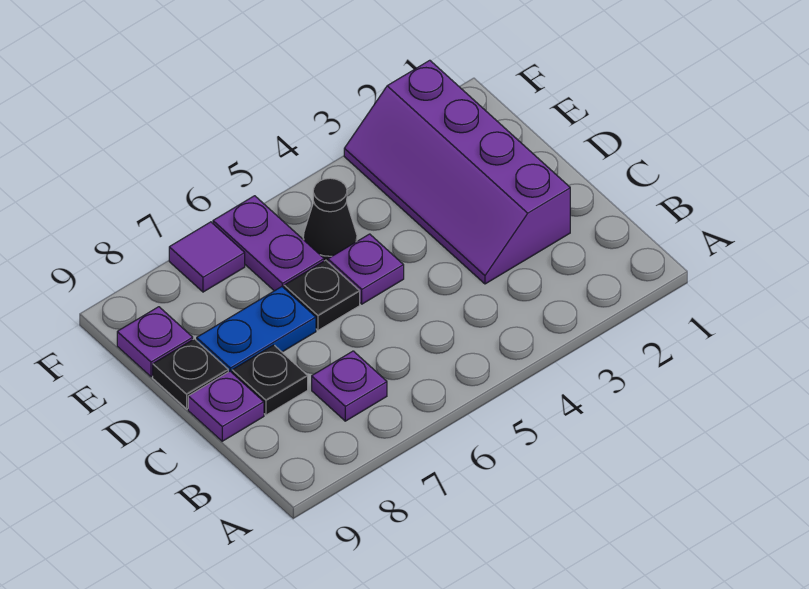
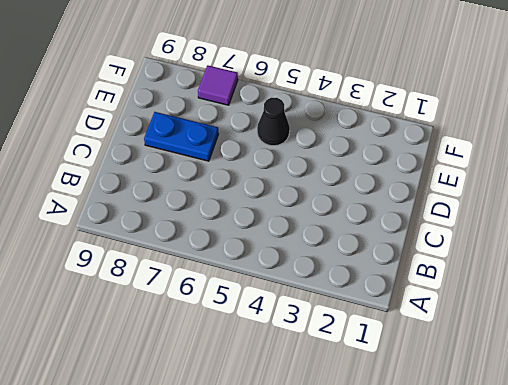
none -> purple 1x1 plate [312,351,387,421]
none -> purple 2x4 slope [344,60,570,284]
none -> black 1x1 plate [232,345,308,415]

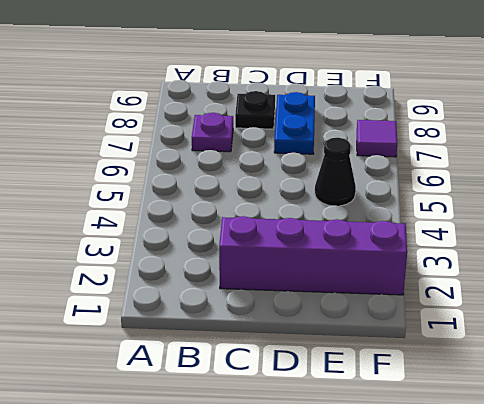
none -> purple 1x1 plate [188,371,264,441]
none -> purple 1x1 plate [328,234,404,304]
none -> black 1x1 plate [284,260,360,330]

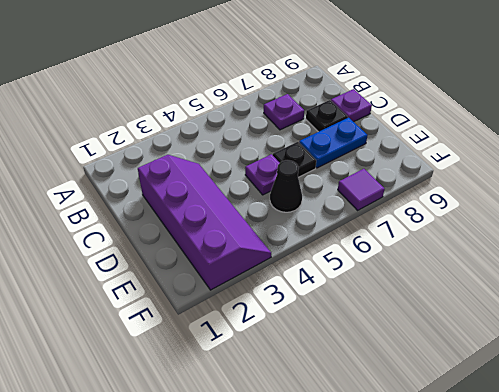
none -> black 1x1 plate [153,339,228,409]
none -> purple 1x2 plate [213,196,324,291]
none -> purple 1x1 plate [117,307,193,377]

